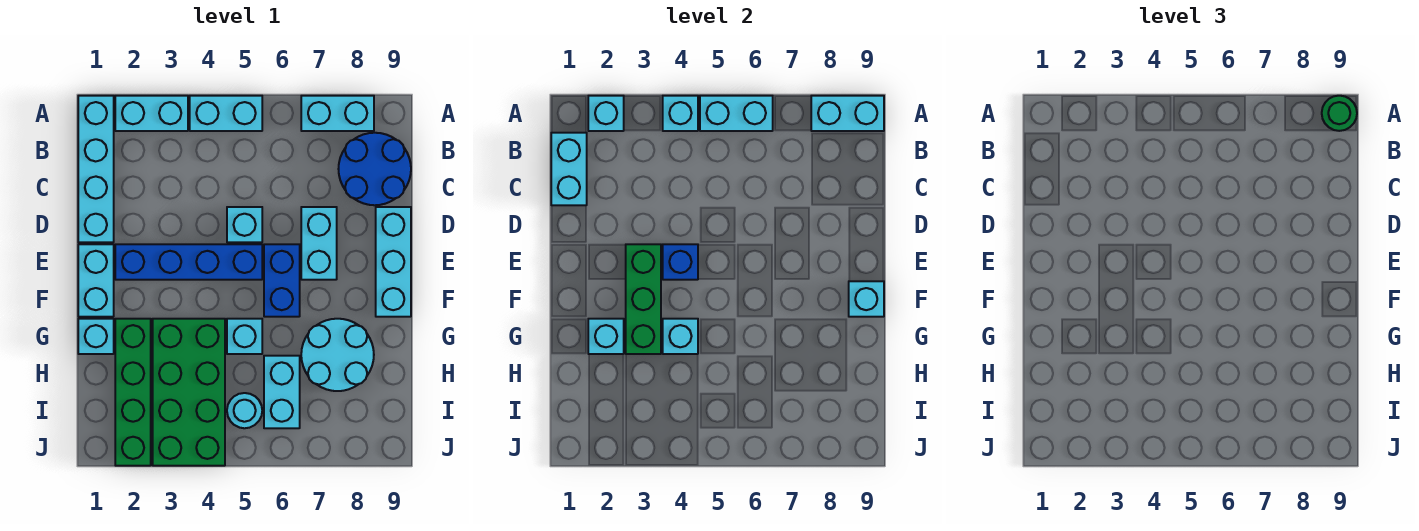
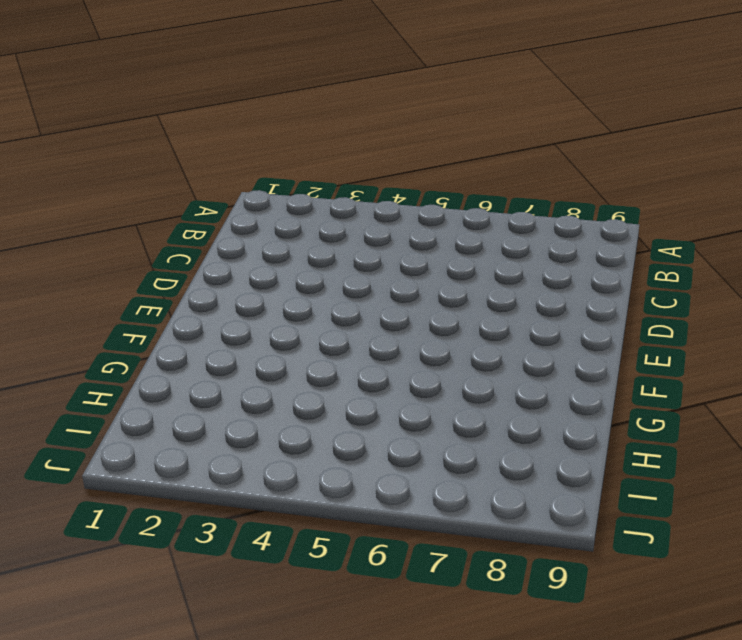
none -> cyan 1x4 brick [78,96,114,242]
none -> cyan 1x2 brick [115,96,188,131]
none -> cyan 1x2 brick [190,96,262,131]

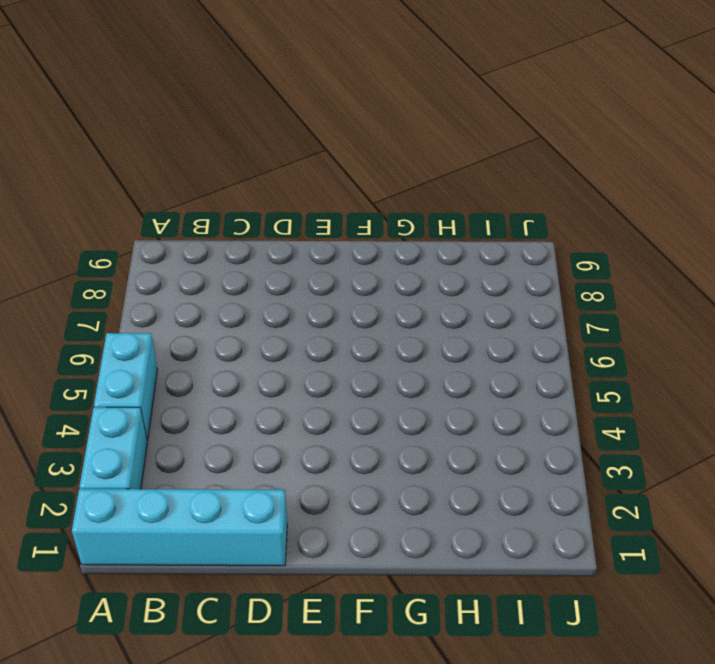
none -> cyan 1x2 brick [301,96,374,131]
none -> blue 2x2 round brick [339,133,411,205]
none -> cyan 1x1 brick [227,207,262,242]

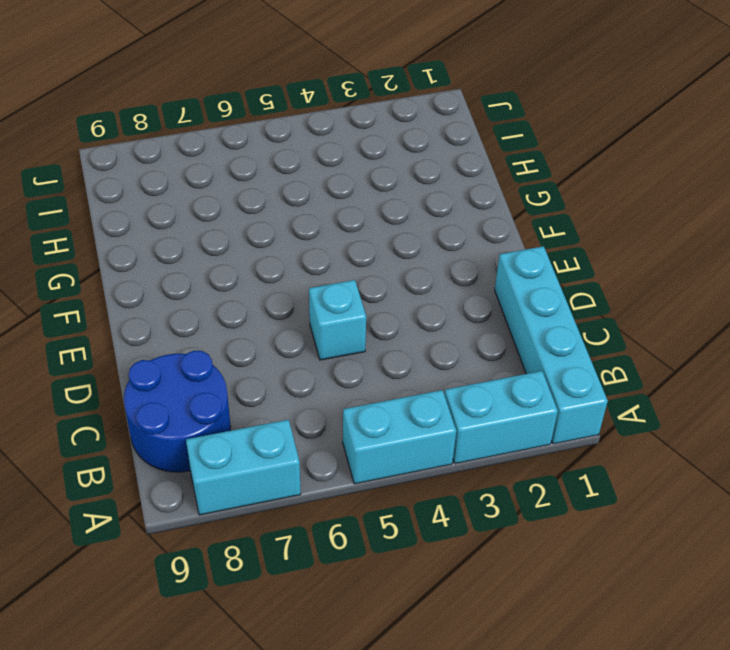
none -> cyan 1x2 brick [301,207,337,280]
none -> cyan 1x3 brick [376,207,411,317]
none -> cyan 1x2 brick [78,244,114,317]

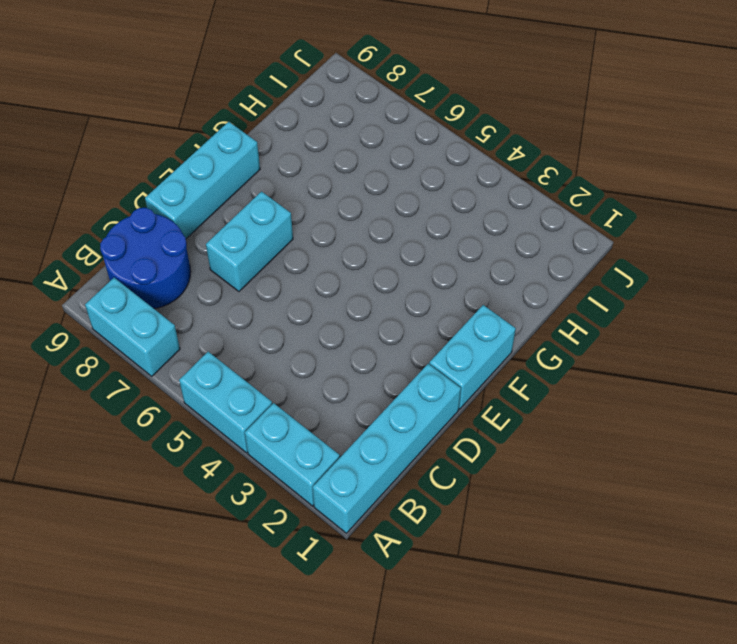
none -> cyan 1x1 brick [227,207,262,242]
none -> blue 1x4 brick [115,244,262,280]
none -> blue 1x2 brick [264,244,300,317]

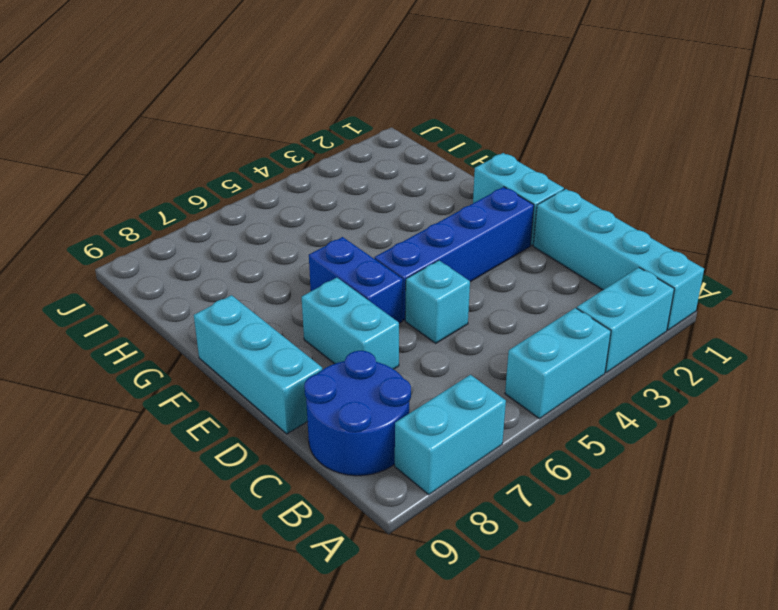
none -> cyan 1x1 brick [78,319,114,354]
none -> green 1x4 brick [115,319,151,466]
none -> green 2x4 brick [153,319,225,466]

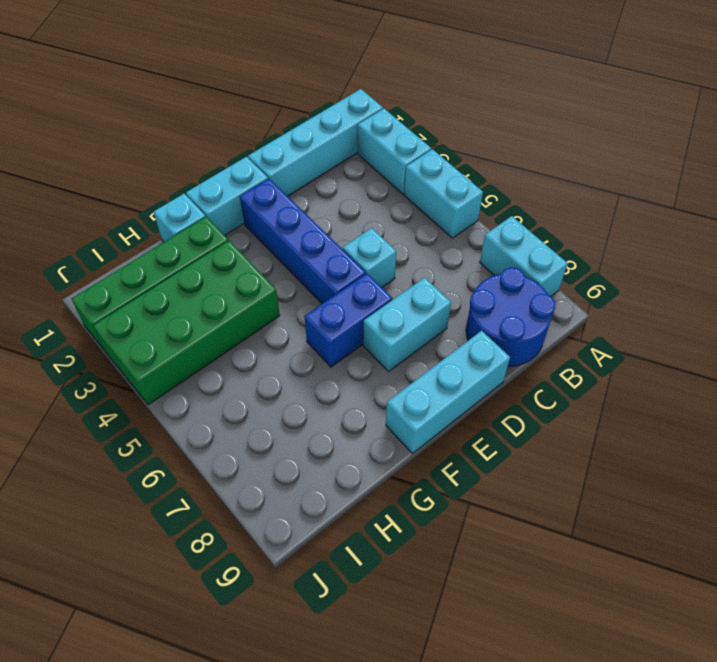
none -> cyan 1x1 brick [227,319,262,354]
none -> cyan 2x2 round brick [301,319,374,391]
none -> cyan 1x2 brick [264,356,300,428]

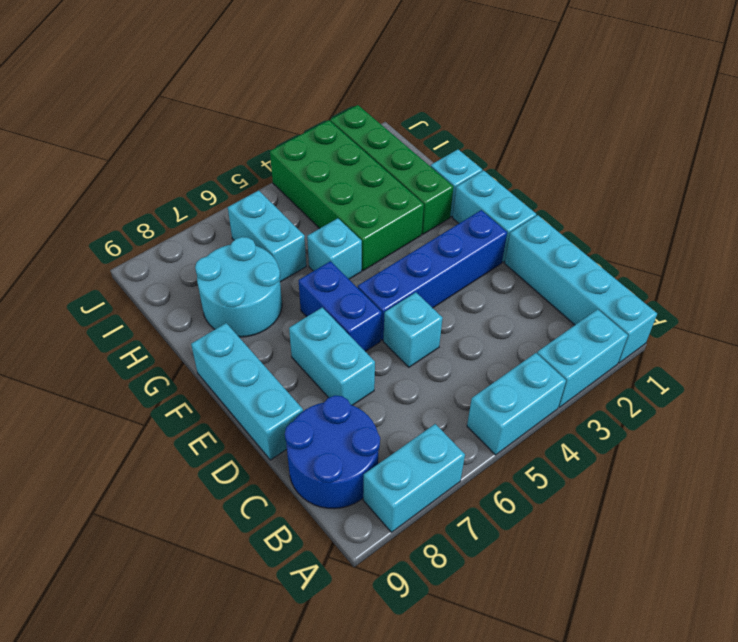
none -> cyan 1x1 round brick [227,393,262,428]
none -> cyan 1x1 brick [588,96,624,131]
none -> cyan 1x1 brick [663,96,698,131]

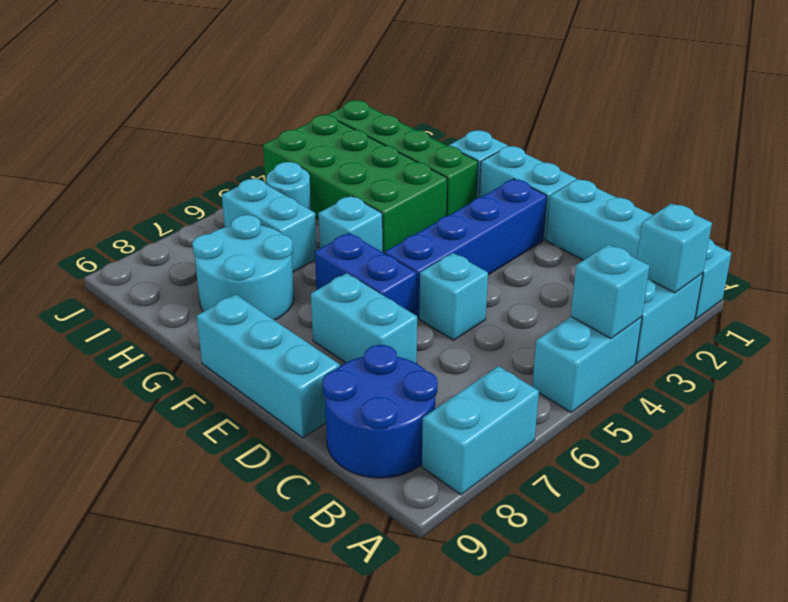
none -> cyan 1x2 brick [700,96,773,131]
none -> cyan 1x2 brick [811,96,884,131]
none -> cyan 1x2 brick [551,133,587,205]

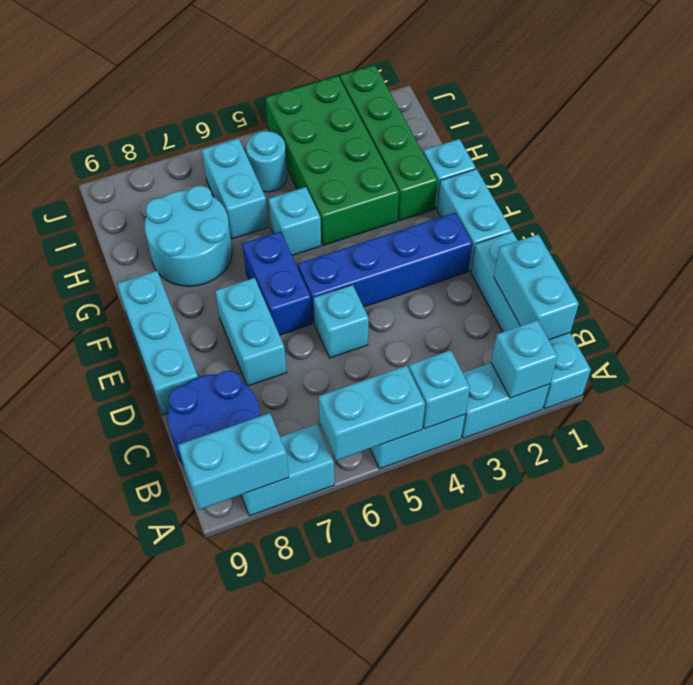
none -> green 1x3 brick [626,244,661,354]
none -> blue 1x1 brick [663,244,698,280]
none -> cyan 1x1 brick [849,281,884,317]

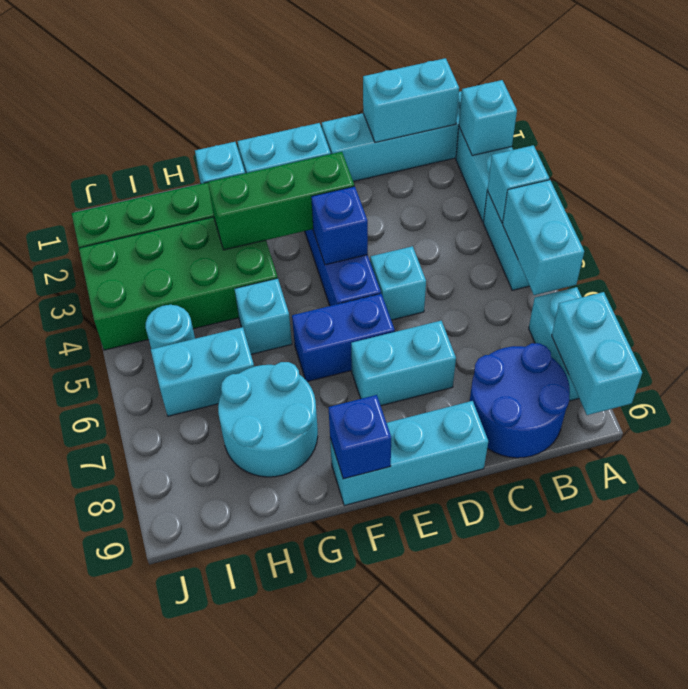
blue 1x1 brick [328,395,391,479] -> cyan 1x1 brick [849,281,884,317]
none -> cyan 1x1 brick [588,319,624,354]
none -> cyan 1x1 brick [663,319,698,354]
none -> green 1x1 round brick [1322,96,1357,131]

